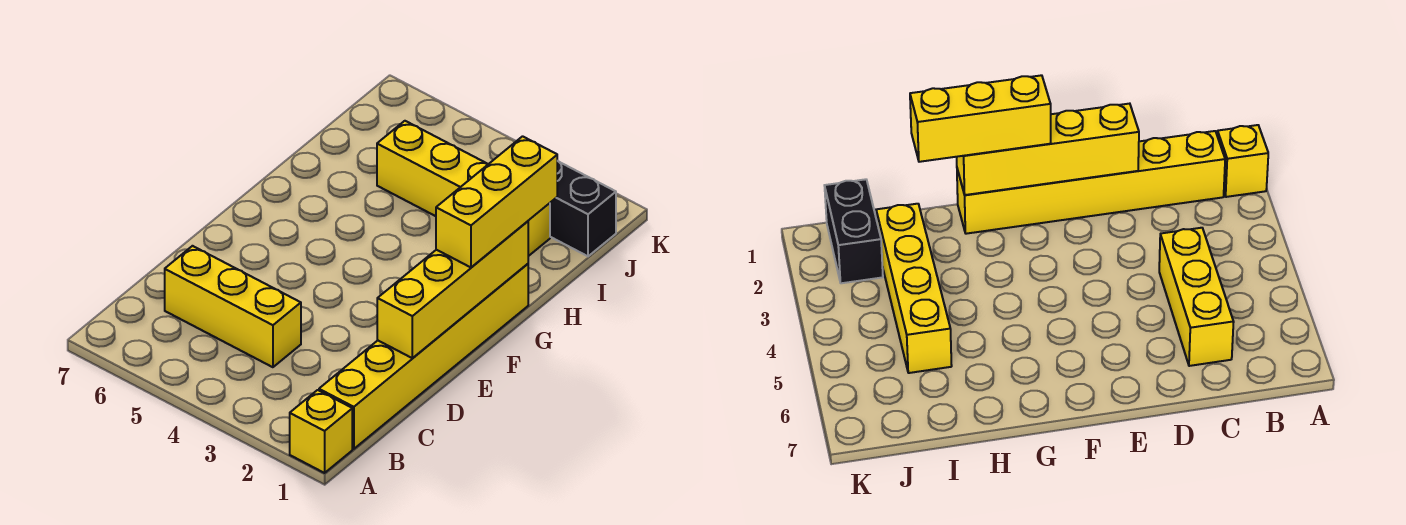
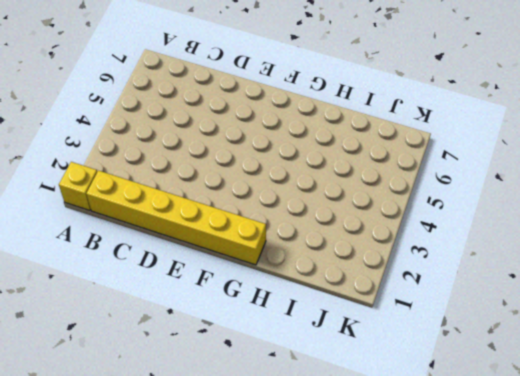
none -> yellow 1x3 brick [165,246,301,367]
none -> yellow 1x4 brick [377,121,550,256]

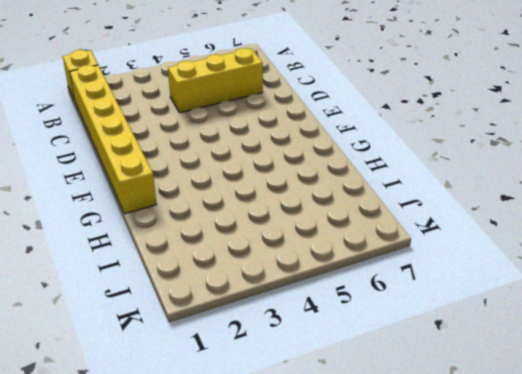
none -> yellow 1x4 brick [377,121,550,256]
none -> black 1x2 brick [550,161,616,256]

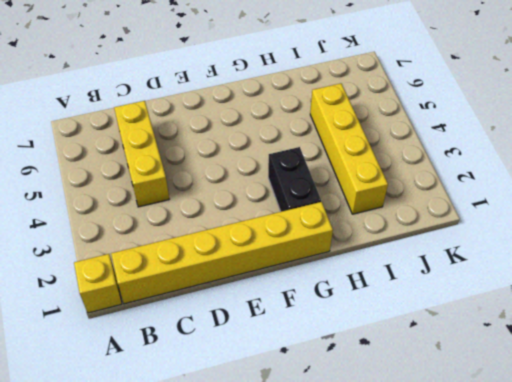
black 1x2 brick [268,147,321,212] -> black 1x2 brick moved to [550,161,616,256]
none -> yellow 1x4 brick [377,221,528,358]
none -> yellow 1x3 brick [436,136,557,267]

